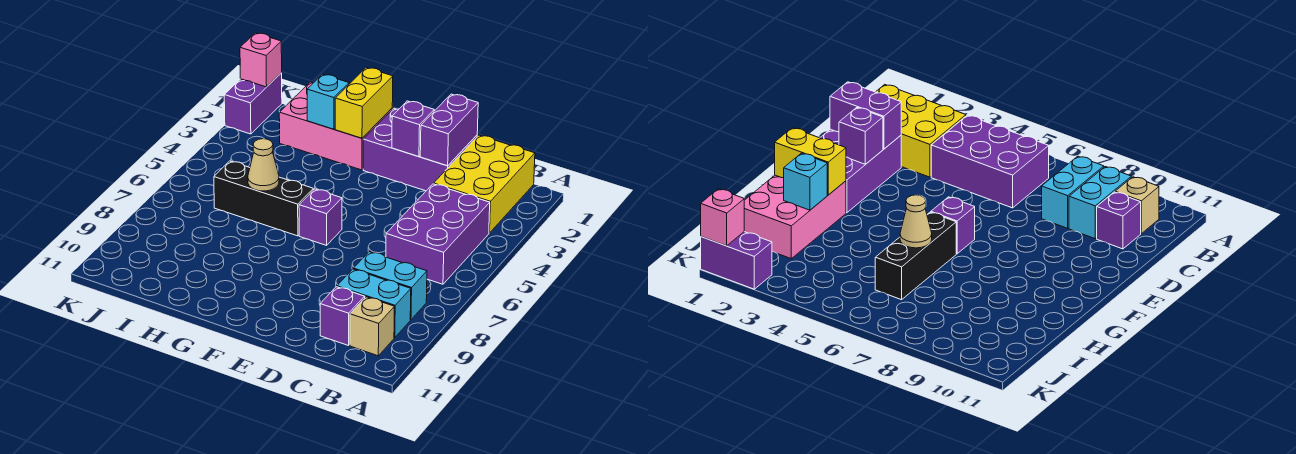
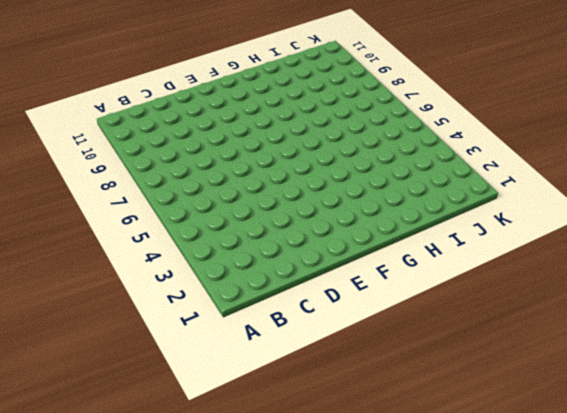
none -> yellow 2x3 brick [434,135,535,233]
none -> purple 2x3 brick [386,184,490,284]
none -> cyan 1x2 brick [354,252,427,320]

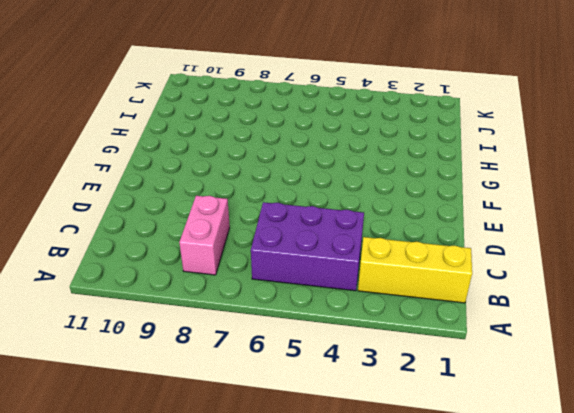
yellow 1x3 brick [358,237,472,303] -> yellow 2x3 brick [434,135,535,233]
pink 1x2 brick [179,196,230,275] -> cyan 1x2 brick [354,252,427,320]
none -> cyan 1x2 brick [337,269,411,338]
none -> tan 1x1 brick [350,297,394,356]
none -> purple 1x1 brick [320,287,365,346]

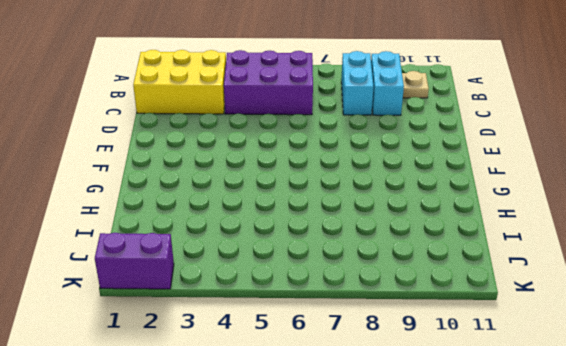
tan 1x1 plate [402,71,429,98] -> tan 1x1 brick [350,297,394,356]
none -> purple 1x1 brick [320,287,365,346]
none -> purple 2x3 brick [363,108,477,191]
none -> purple 1x1 brick [299,189,342,245]

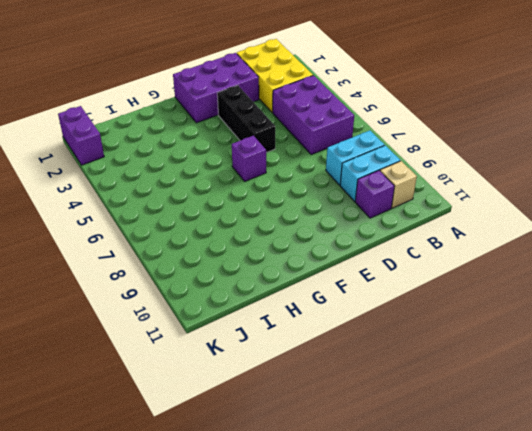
black 1x3 brick [217,85,275,153] -> black 1x3 brick turned to [214,161,313,236]
none -> pink 2x3 brick [279,82,392,170]
none -> purple 1x2 brick [420,94,478,166]
none -> purple 1x1 brick [392,101,434,157]

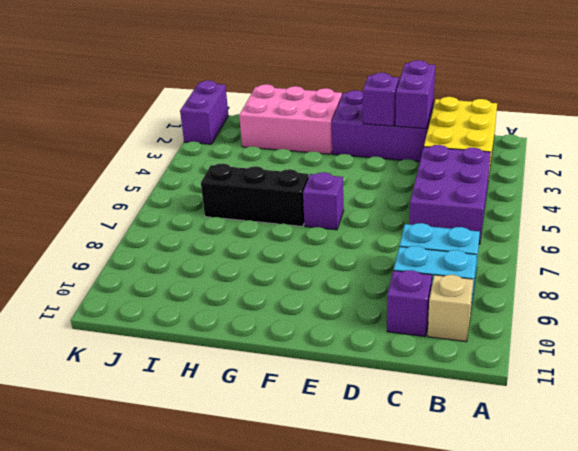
none -> yellow 1x2 brick [335,68,393,138]
none -> cyan 1x1 brick [307,74,349,129]
none -> tan 1x1 cone [248,139,279,191]

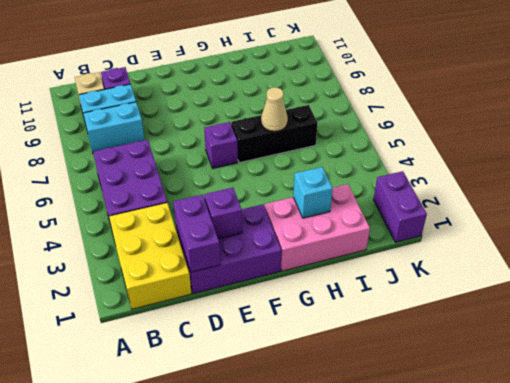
none -> yellow 1x2 brick [335,68,393,138]
none -> pink 1x1 brick [240,33,282,87]

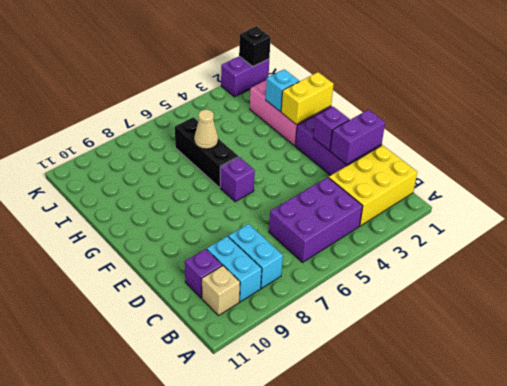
black 1x1 brick [239,26,271,67] -> pink 1x1 brick [240,33,282,87]

